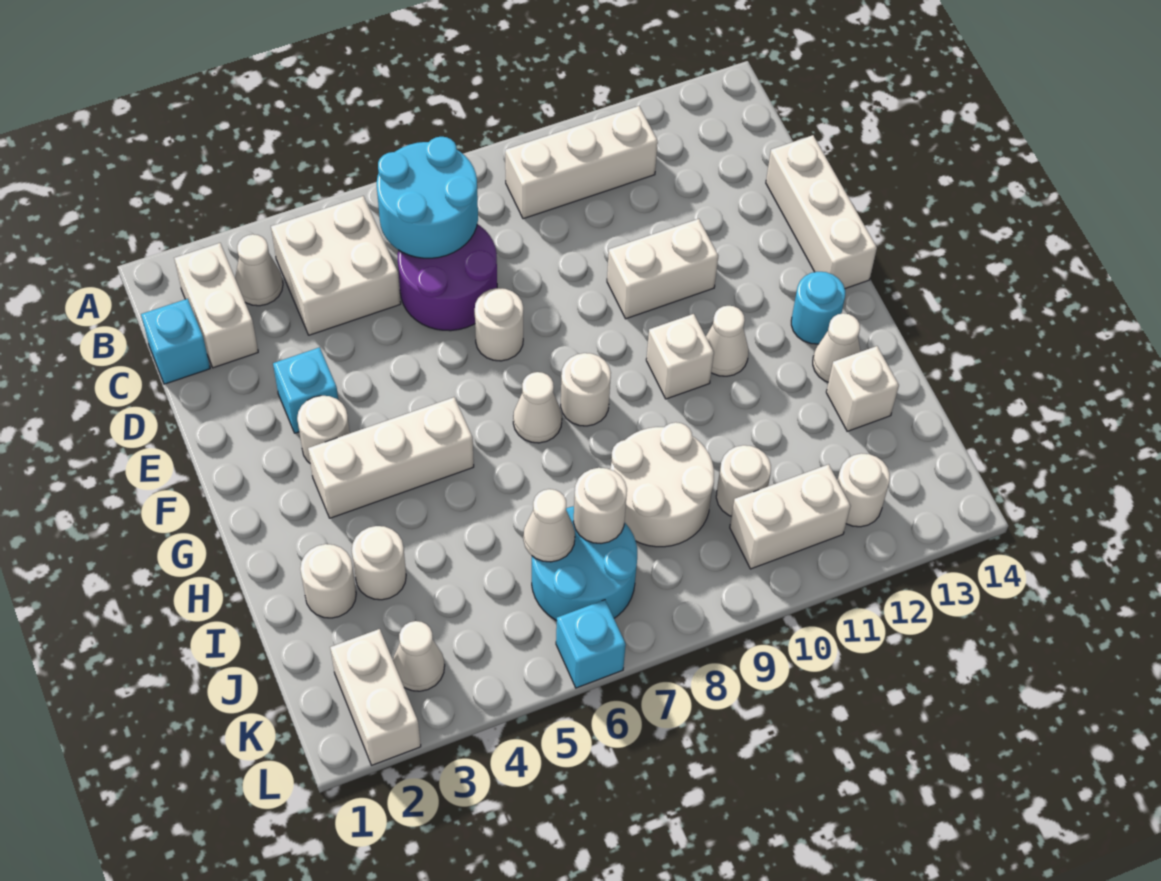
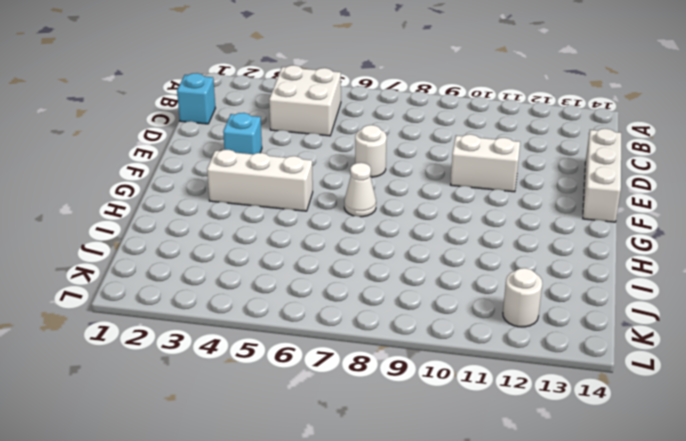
none -> white 1x2 brick [174,243,258,368]
none -> white 1x1 cone [235,234,283,306]
none -> white 1x3 brick [505,106,658,219]
none -> purple 2x2 round brick [398,224,497,331]

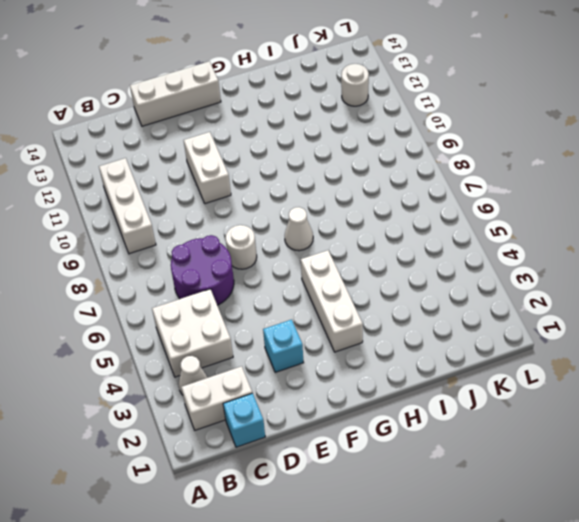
none -> white 1x1 round brick [297,396,350,463]
none -> white 1x1 round brick [561,353,611,426]
none -> white 1x1 brick [646,314,714,399]
none -> white 1x1 cone [706,306,749,376]

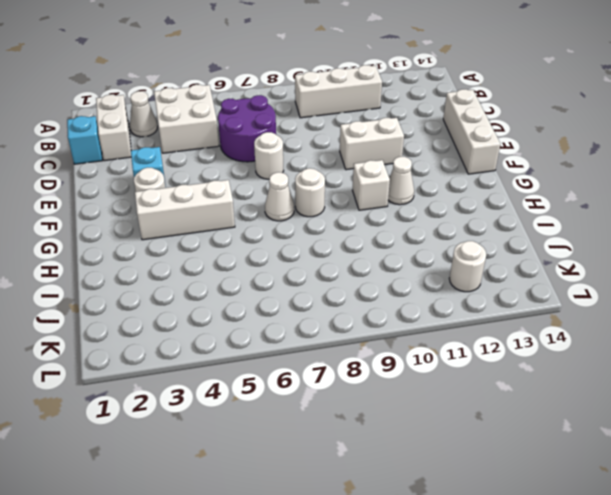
none -> cyan 1x1 round brick [791,272,845,344]
none -> white 1x1 cone [813,313,860,382]
none -> white 1x1 round brick [300,544,356,618]
none -> white 1x1 round brick [352,526,406,600]

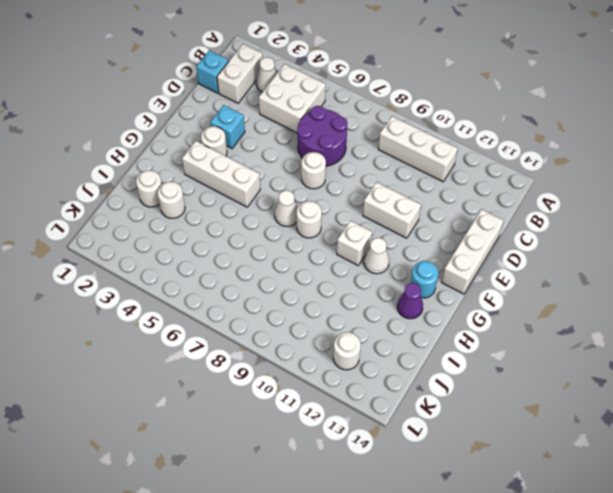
purple 1x1 cone [397,283,423,319] -> white 1x1 cone [813,313,860,382]
none -> white 2x2 round brick [610,422,714,547]
none -> white 1x1 brick [826,346,899,431]
none -> cyan 2x2 round brick [532,506,637,621]
none -> white 1x1 round brick [716,445,771,516]

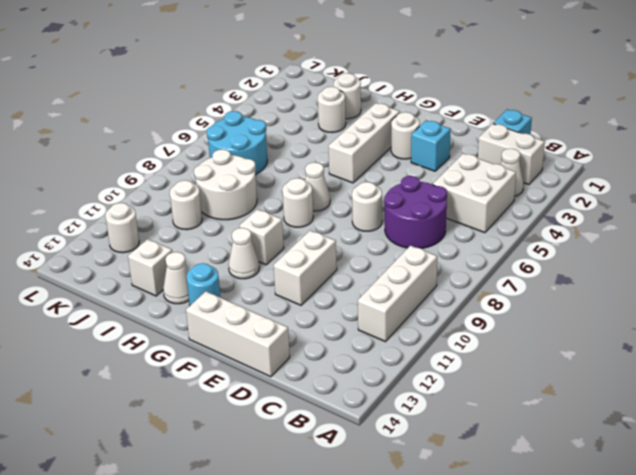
none -> white 1x2 brick [330,629,421,765]
none -> white 1x1 cone [393,621,445,691]
none -> white 1x2 brick [730,464,851,569]
none -> cyan 1x1 brick [556,600,626,688]

